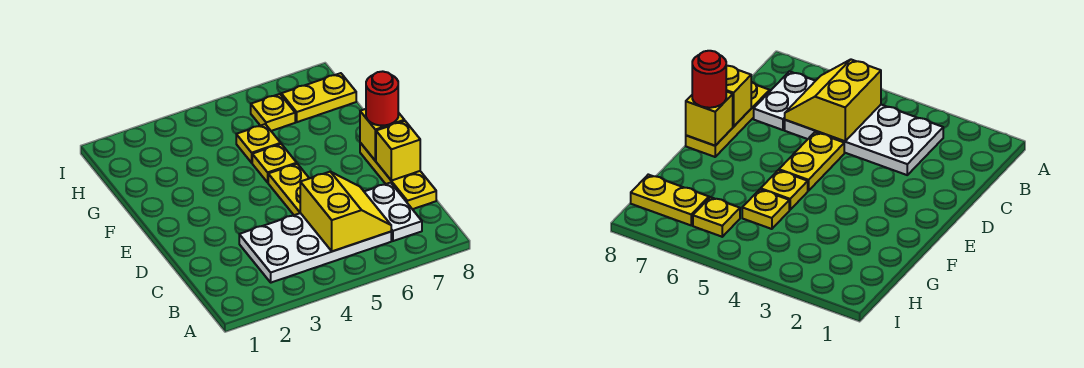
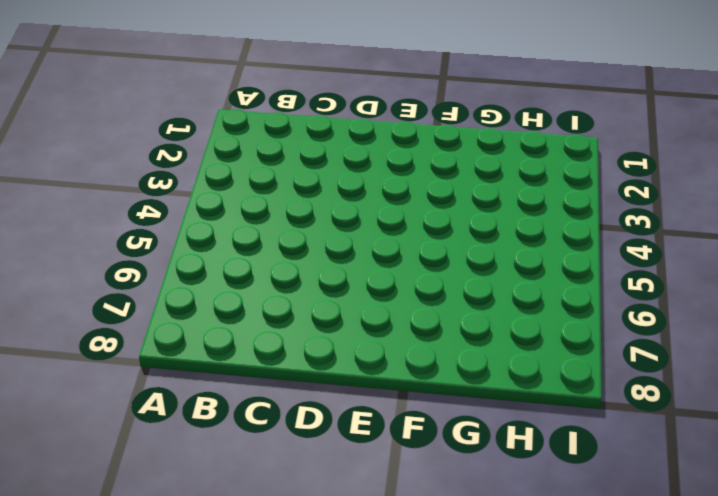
none -> white 2x4 plate [239,213,391,283]
none -> white 1x2 plate [364,183,422,241]
none -> yellow 1x3 plate [360,143,436,209]

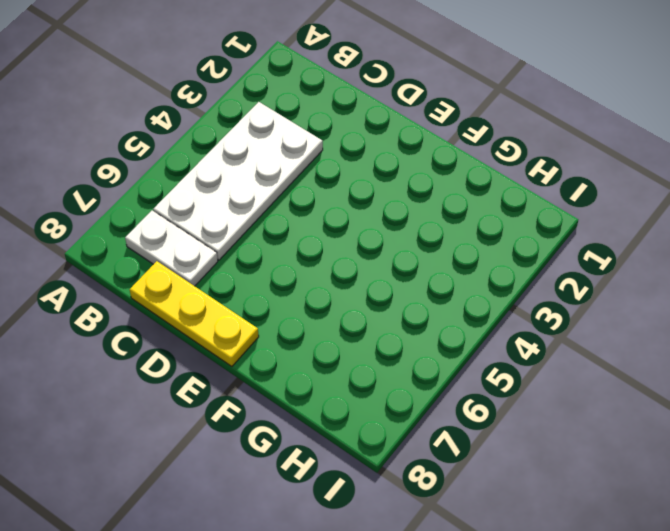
none -> yellow 1x2 plate [268,164,309,215]
none -> yellow 1x1 plate [252,144,297,182]
none -> yellow 1x1 plate [236,124,281,163]

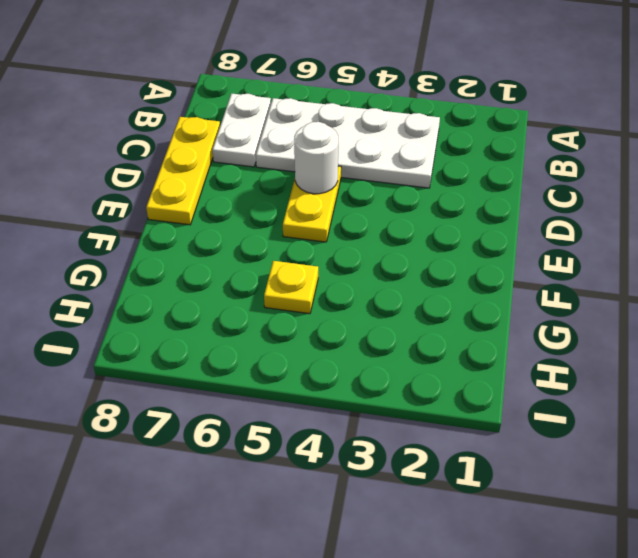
white 1x1 round brick [294,122,338,194] -> none
none -> yellow 1x1 plate [252,144,297,182]
none -> yellow 1x1 plate [251,94,295,131]
none -> yellow 1x2 plate [281,73,356,122]

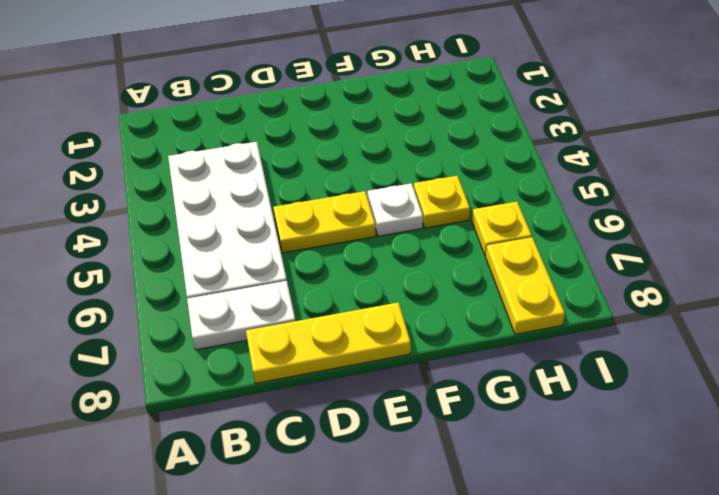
white 1x1 plate [368,183,423,236] -> yellow 1x1 plate [252,144,297,182]
none -> yellow 2x2 slope [300,172,391,251]
none -> yellow 1x1 brick [376,121,420,181]
none -> yellow 1x1 brick [360,109,404,161]

